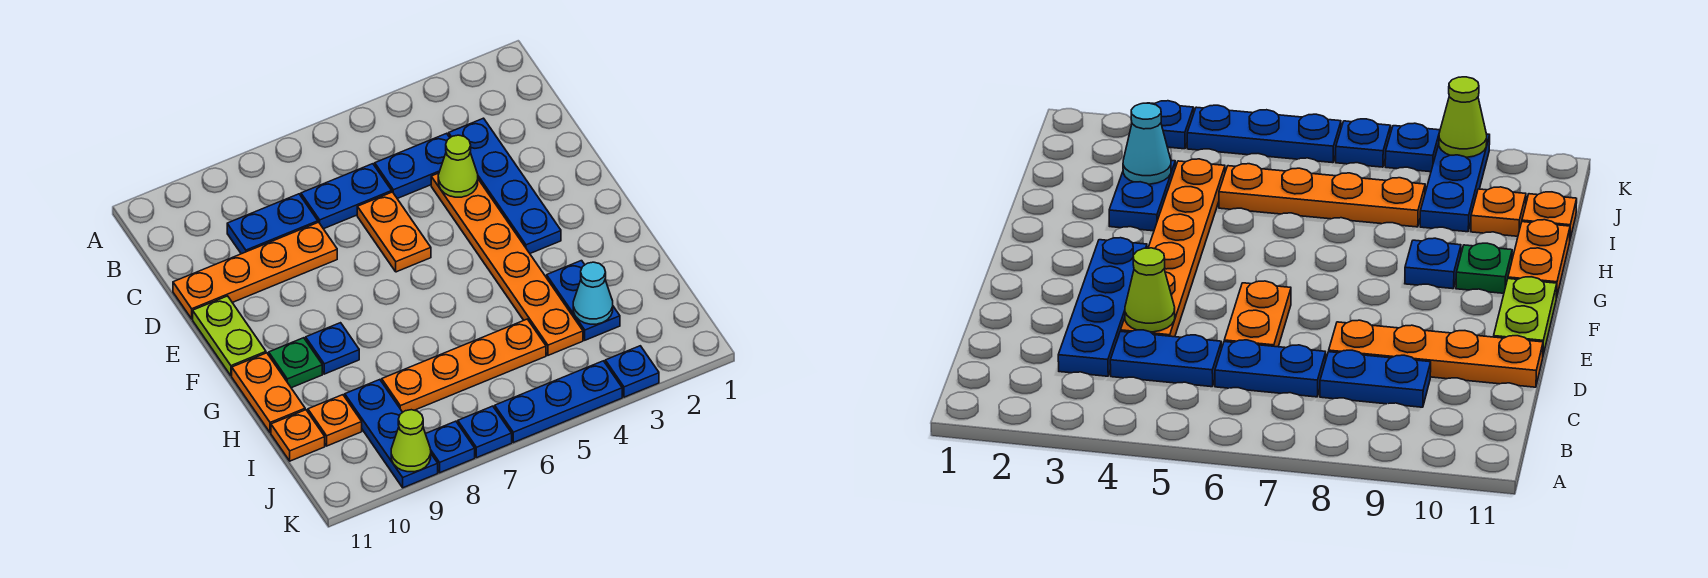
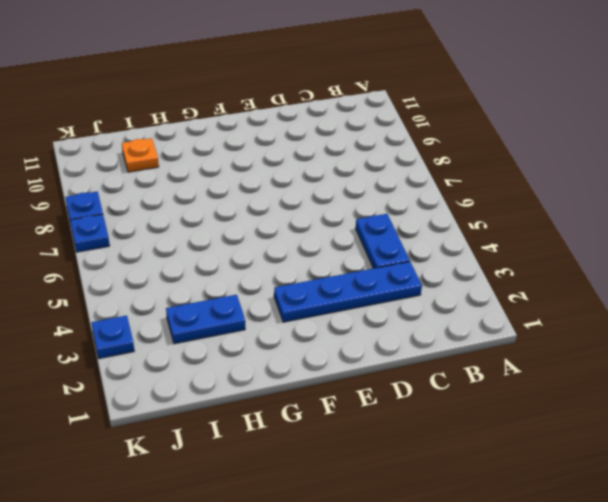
none -> blue 1x2 plate [301,164,392,229]
none -> blue 1x2 plate [227,194,318,254]
none -> orange 1x6 plate [431,173,583,355]

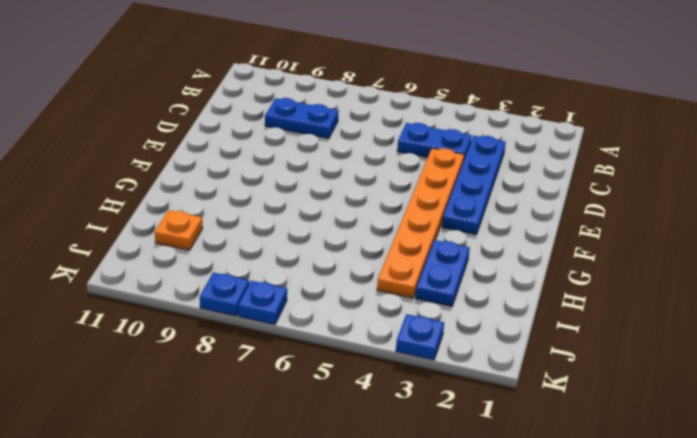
none -> blue 1x2 plate [301,164,392,229]
none -> orange 1x2 plate [357,192,431,272]
none -> orange 1x4 plate [173,222,337,319]

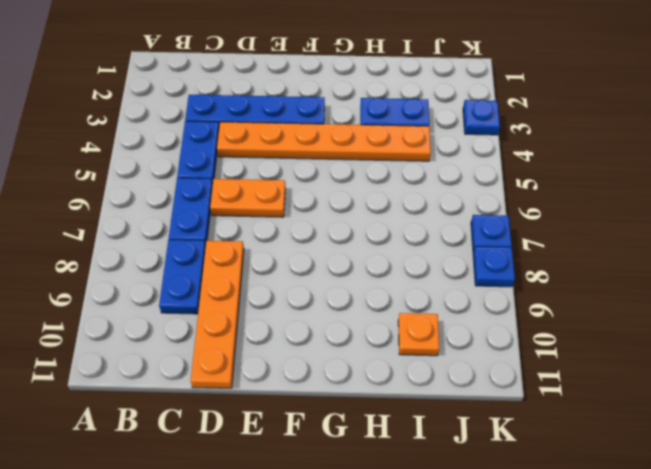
none -> lime 1x2 plate [193,296,266,376]
none -> blue 1x1 plate [306,323,359,374]
none -> green 1x1 plate [269,338,322,388]

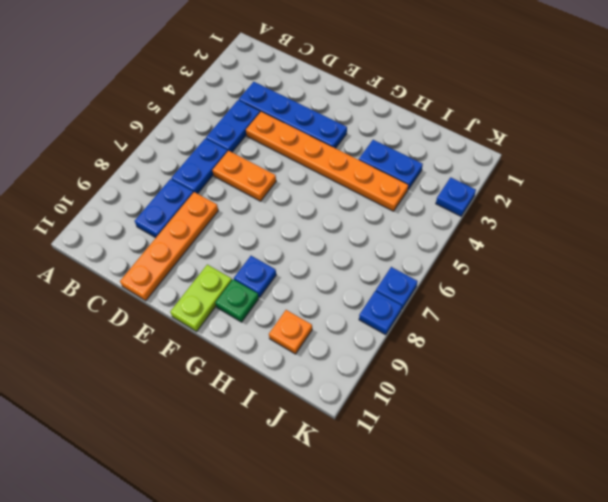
lime 1x2 plate [170,264,232,331] -> lime 1x2 plate turned to [193,296,266,376]
none -> orange 1x2 plate [232,353,305,433]
none -> orange 1x4 plate [382,319,546,412]
none -> blue 1x3 plate [345,380,438,488]

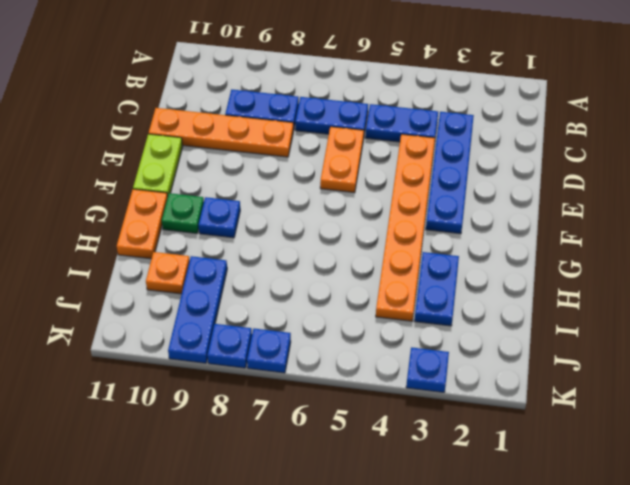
none -> orange 1x4 plate [382,319,546,412]
none -> orange 1x1 plate [271,410,325,461]
none -> blue 1x3 plate [495,361,622,443]

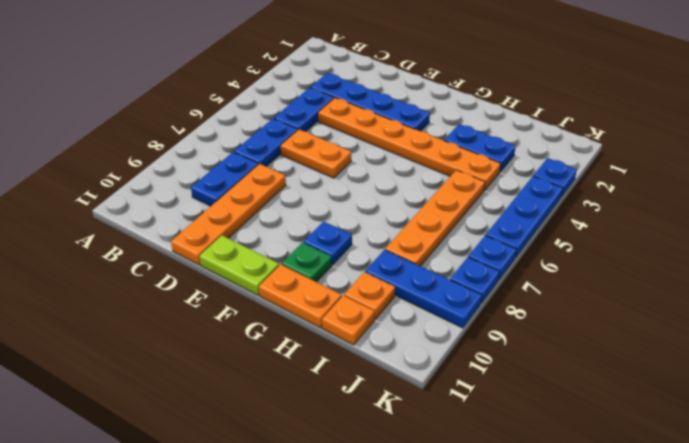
none -> lime 1x1 cone [438,135,478,197]
none -> cyan 1x1 cone [573,262,613,324]
none -> lime 1x1 cone [391,410,431,472]

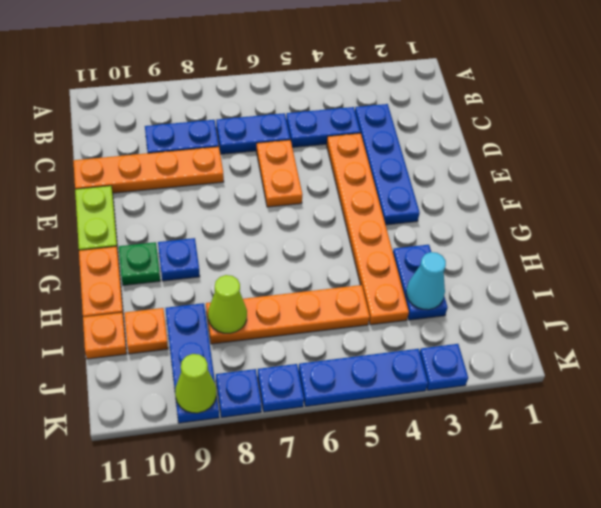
lime 1x1 cone [208,275,247,333] -> lime 1x1 cone moved to [438,135,478,197]

